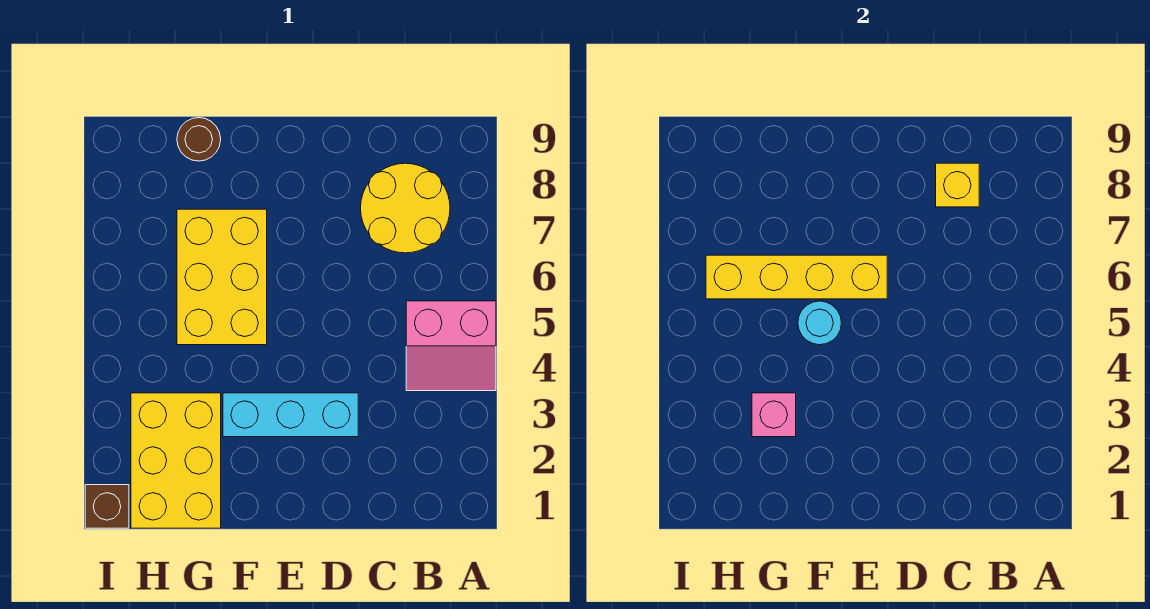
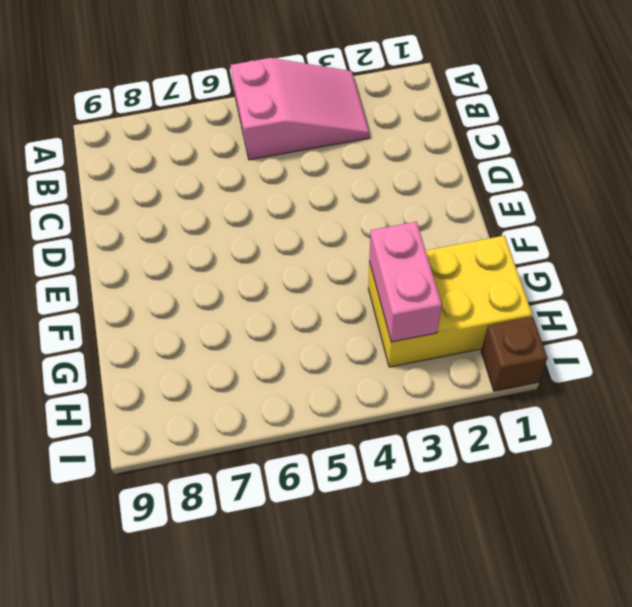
pink 2x3 slope [231,58,370,160] -> pink 2x2 slope [406,301,496,391]
pink 1x2 brick [369,222,442,342] -> pink 1x1 brick [752,393,796,437]
none -> yellow 2x2 round brick [361,163,450,253]
none -> cyan 1x3 brick [223,393,358,437]

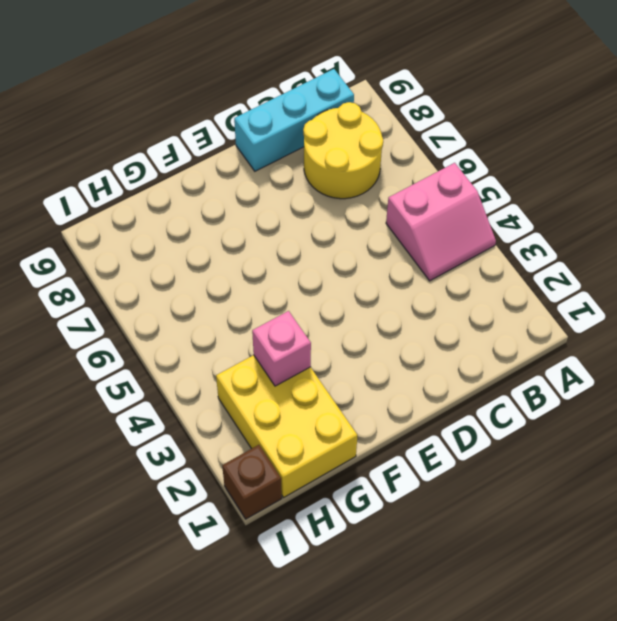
cyan 1x3 brick [234,69,354,171] -> cyan 1x3 brick moved to [223,393,358,437]
none -> yellow 2x3 brick [177,209,267,345]
none -> brown 1x1 round brick [177,118,221,161]

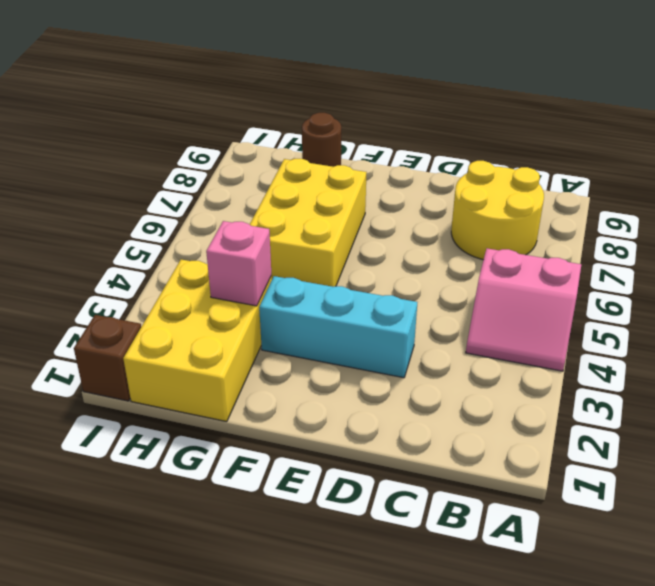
none -> yellow 1x1 brick [936,163,979,207]
none -> yellow 1x4 brick [706,255,887,299]

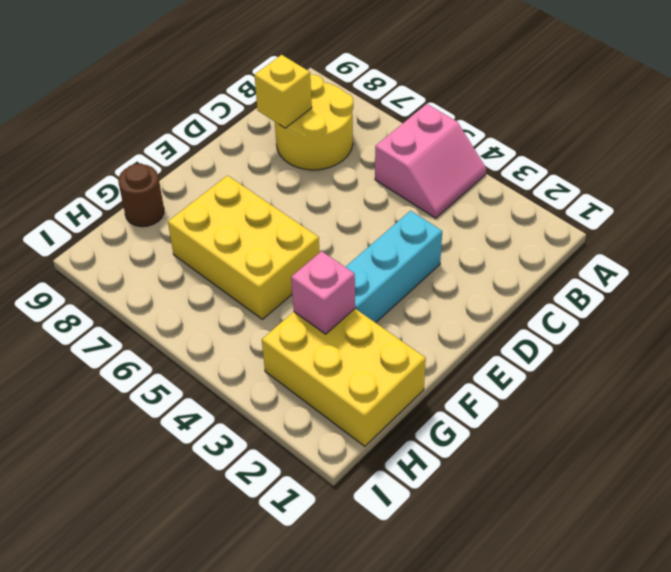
none -> brown 1x1 brick [85,485,129,528]
none -> yellow 1x4 brick [706,255,887,299]

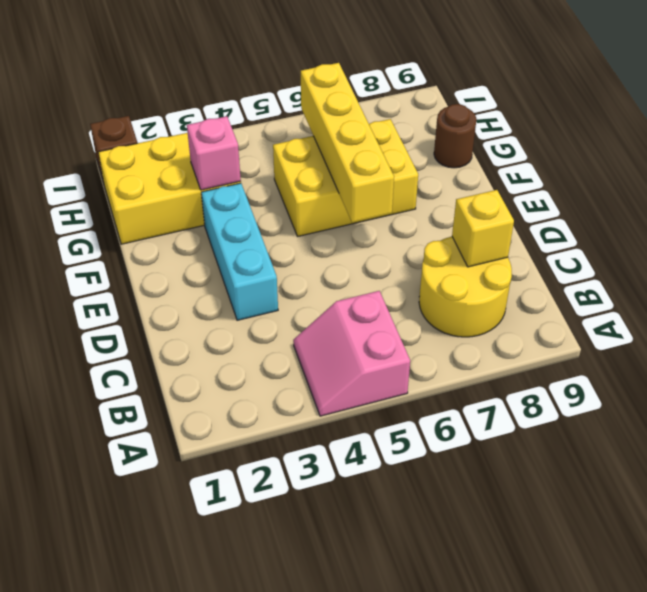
none -> cyan 1x1 round brick [798,301,841,345]

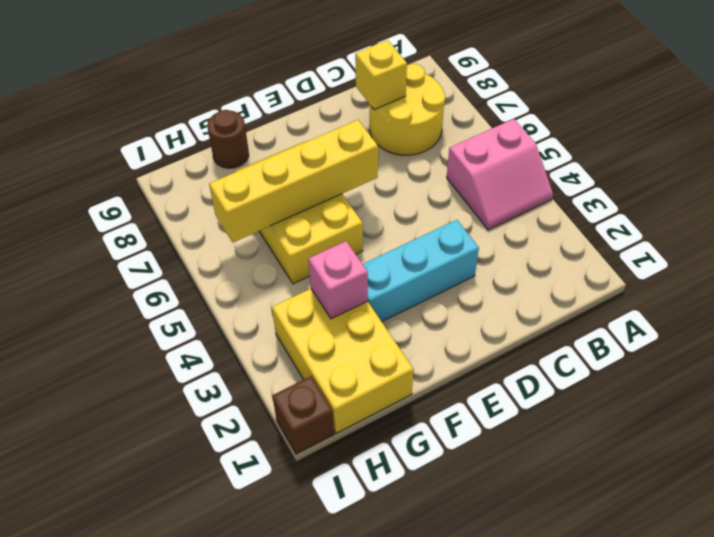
none -> cyan 1x1 round brick [798,301,841,345]

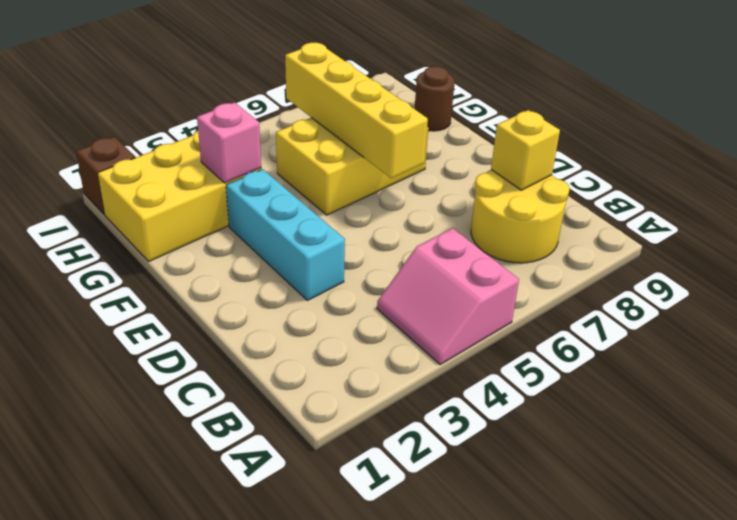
none -> cyan 1x1 round brick [798,301,841,345]

